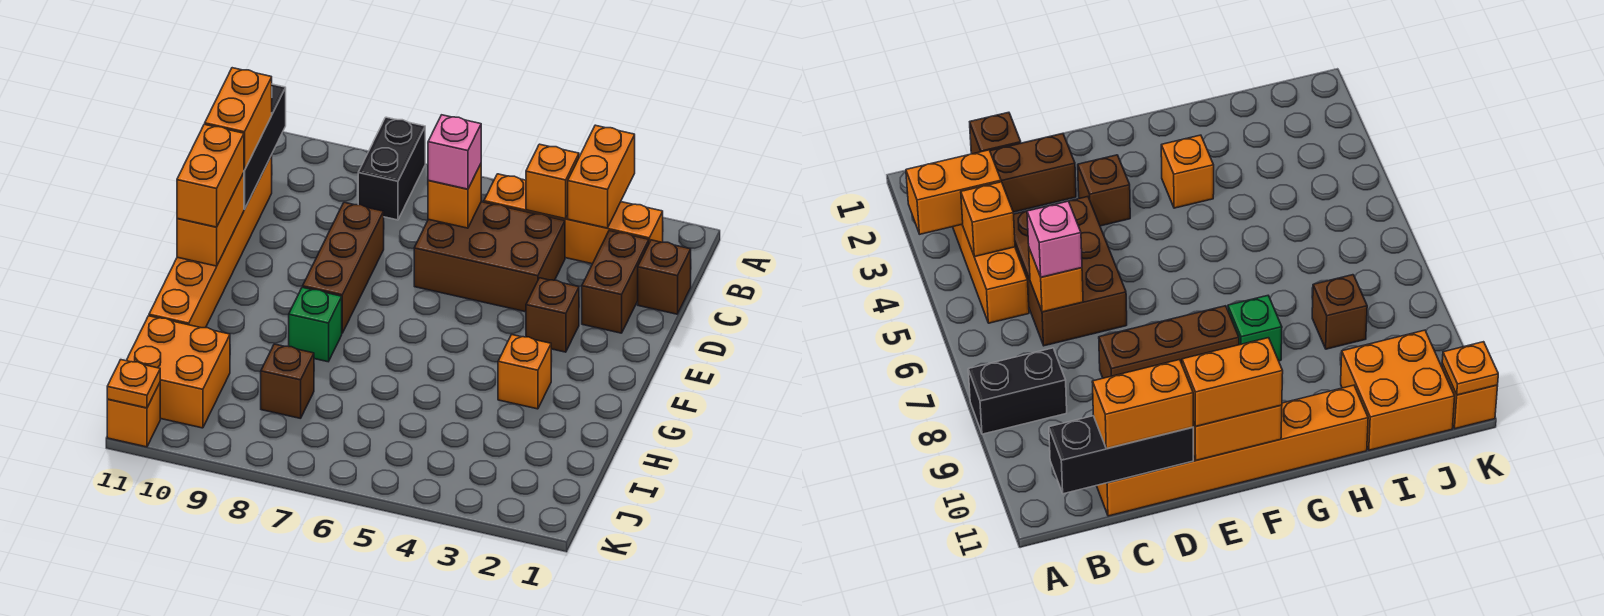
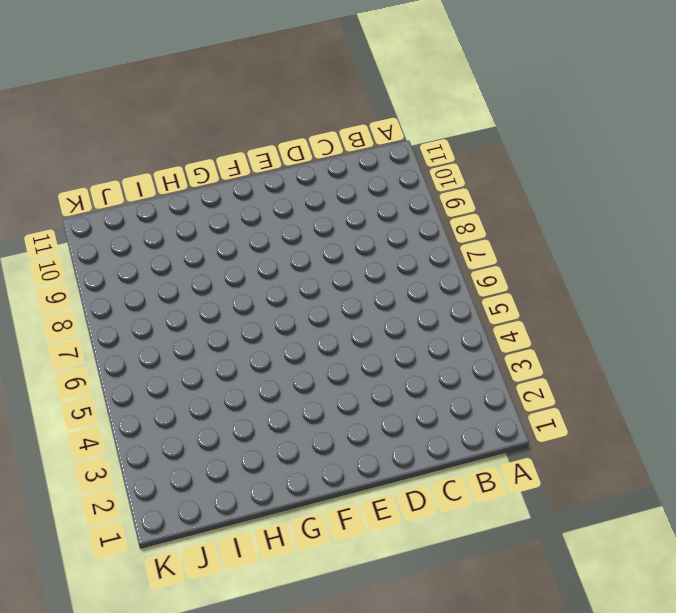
none -> black 1x2 brick [358,117,425,220]
none -> orange 1x4 brick [484,174,663,264]
none -> brown 1x1 brick [638,240,691,314]

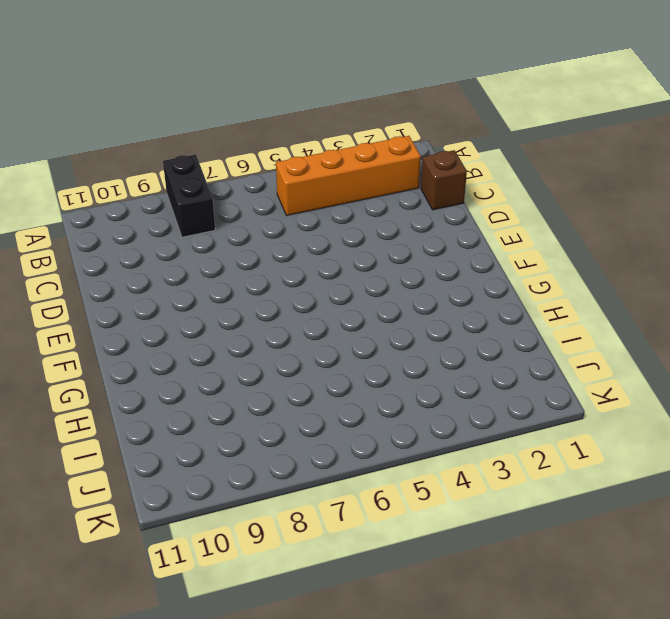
none -> brown 1x2 brick [582,231,649,333]
none -> brown 2x3 brick [414,201,565,312]
none -> orange 1x6 brick [149,155,272,328]

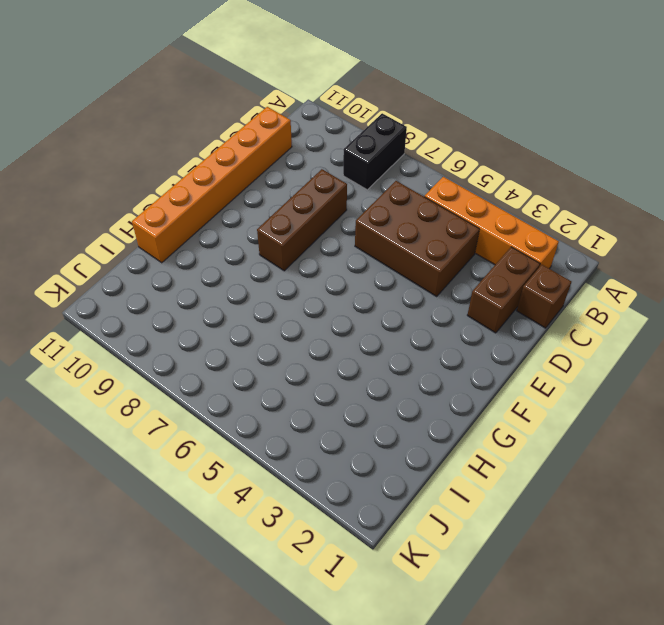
none -> brown 1x1 brick [526,278,579,352]
none -> orange 1x1 brick [498,335,551,409]
none -> green 1x1 brick [289,287,342,362]

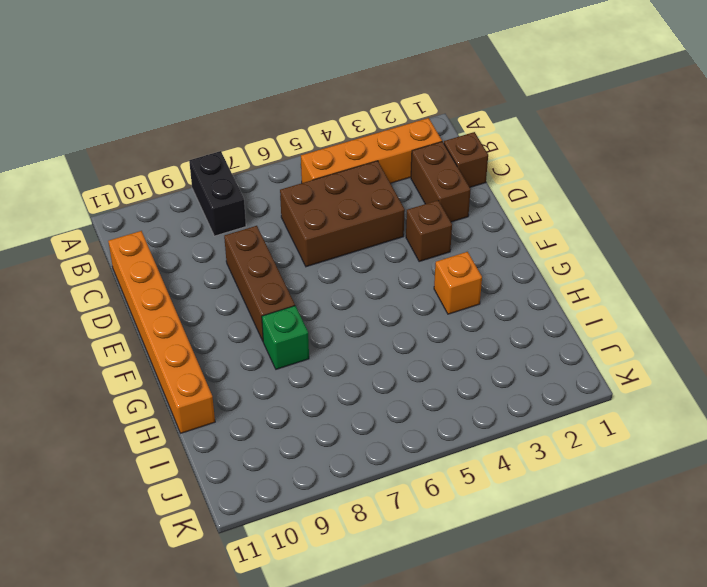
none -> brown 1x1 brick [261,344,314,419]
none -> orange 2x2 brick [126,316,230,428]
none -> orange 1x1 brick [107,383,160,447]

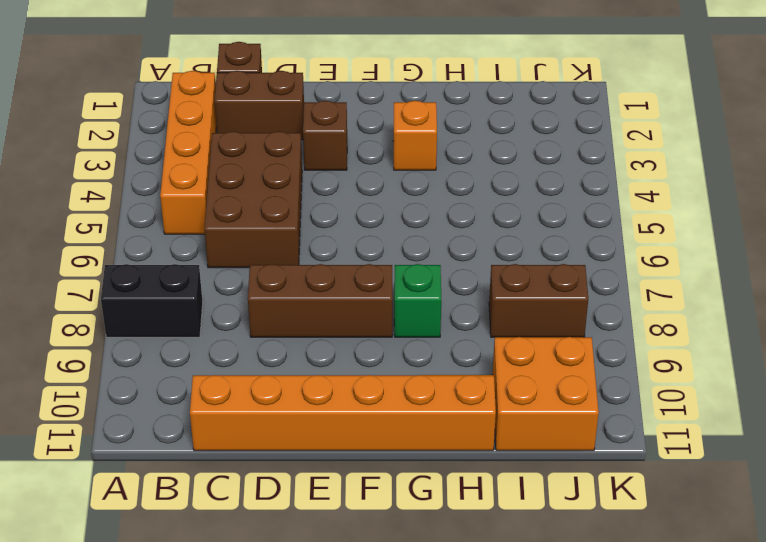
brown 1x2 brick [489,264,588,337] -> brown 1x1 brick [261,344,314,419]
none -> orange 1x1 brick [107,383,160,447]
none -> orange 1x2 brick [568,125,635,228]
none -> orange 1x1 brick [526,144,579,219]

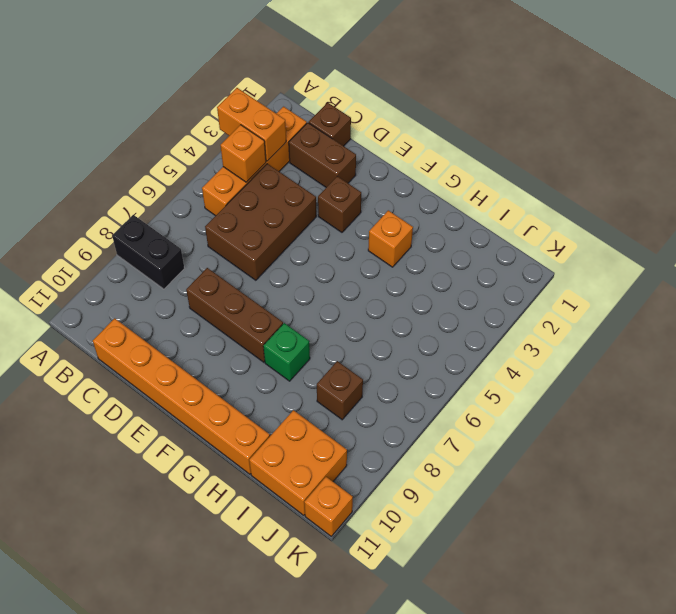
none -> black 1x3 brick [244,84,286,209]
none -> orange 1x1 brick [428,164,481,228]
none -> orange 1x2 brick [177,173,244,266]

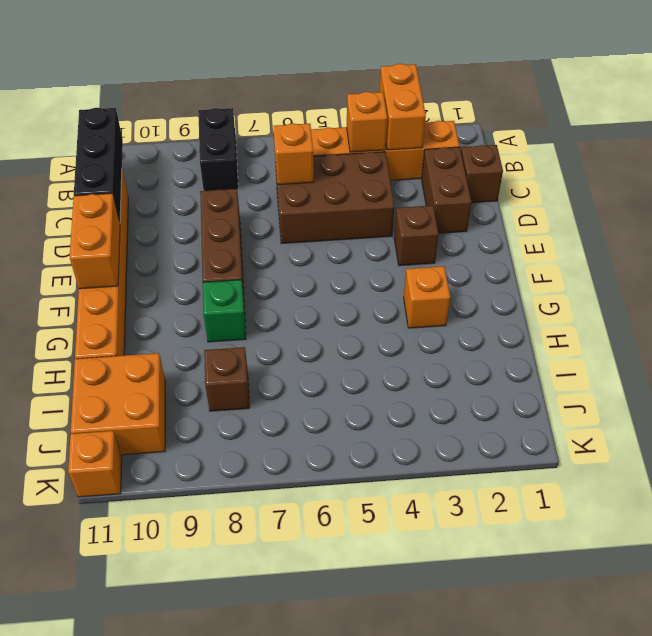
none -> orange 1x1 plate [107,360,160,408]
none -> pink 1x1 brick [428,115,481,189]
none -> orange 1x2 brick [205,68,272,170]

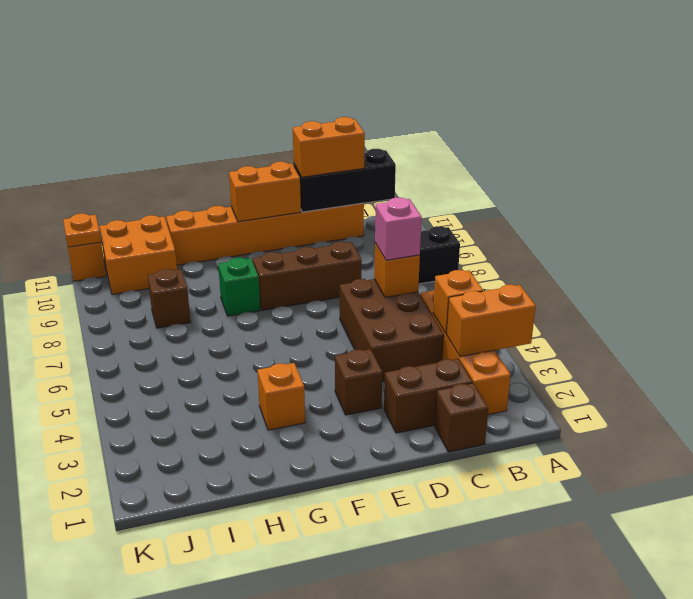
none -> orange 1x2 brick [177,124,244,227]

